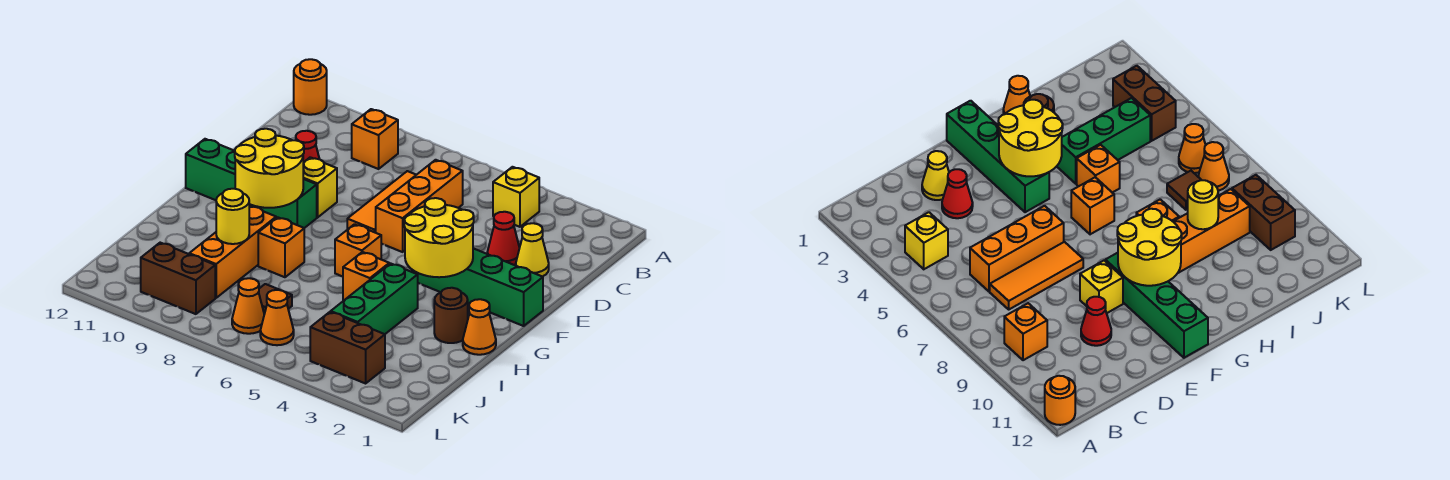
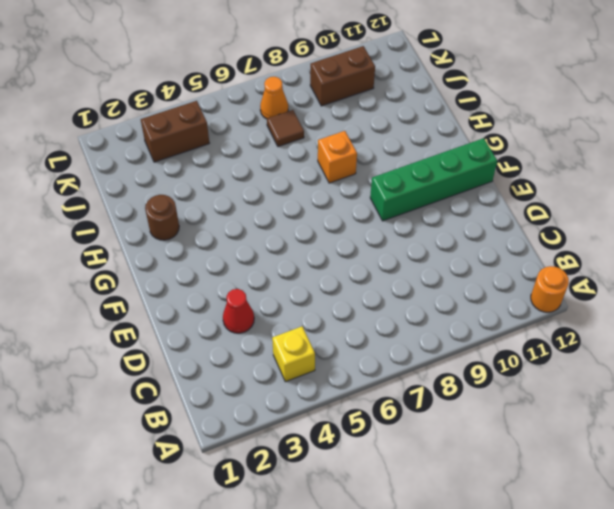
none -> orange 1x1 brick [352,109,398,169]
none -> orange 1x3 brick [376,160,463,252]
none -> orange 1x3 tile [347,171,416,233]

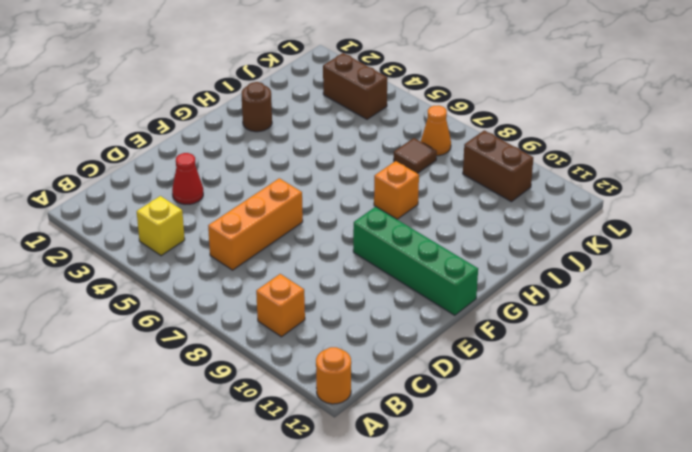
none -> orange 1x3 tile [347,171,416,233]
none -> yellow 1x1 cone [516,223,549,277]
none -> red 1x1 cone [296,131,319,162]

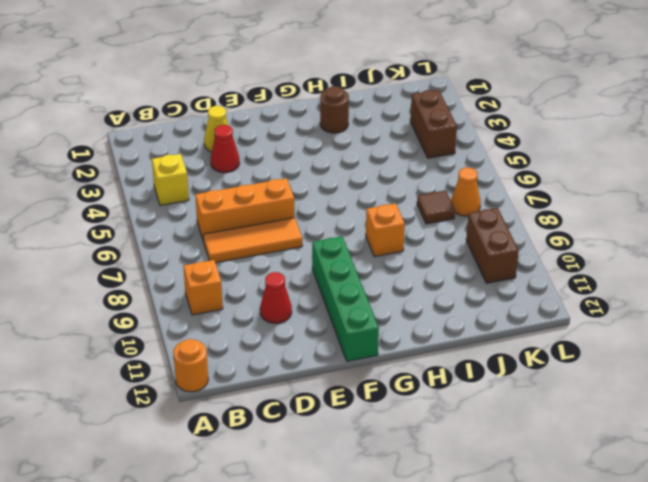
none -> yellow 1x1 brick [303,157,337,217]
none -> green 1x4 brick [412,248,543,326]
none -> orange 1x1 brick [335,224,381,277]

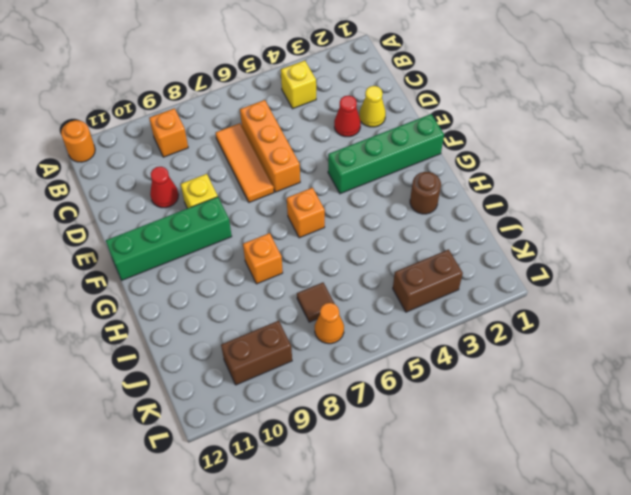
none -> orange 1x1 cone [463,299,496,355]
none -> green 1x3 brick [331,264,418,334]
none -> orange 1x1 brick [343,252,389,301]

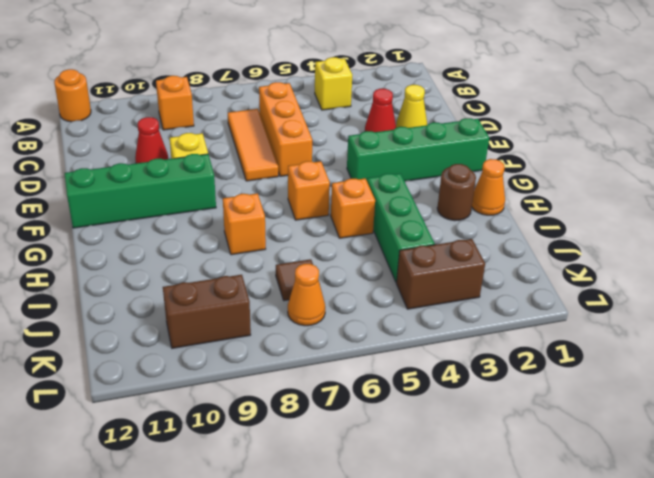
none -> orange 1x3 brick [189,206,276,298]
none -> orange 1x1 cone [260,290,294,345]
none -> yellow 2x2 round brick [404,198,474,277]

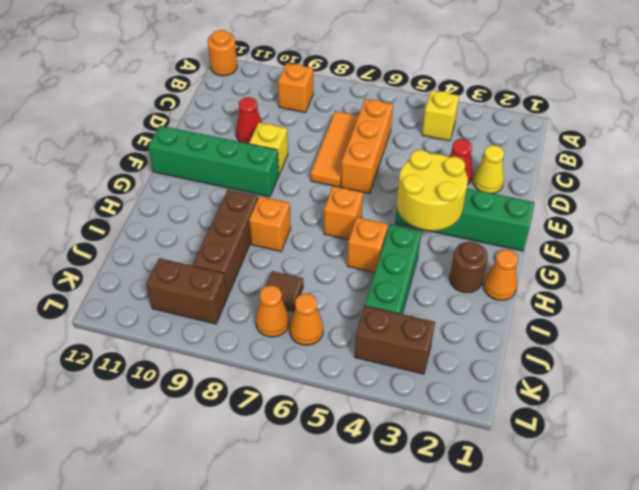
brown 1x3 brick [193,190,258,296] -> orange 1x3 brick [189,206,276,298]
none -> yellow 2x2 round brick [235,129,304,208]
none -> yellow 1x1 round brick [216,189,249,244]

